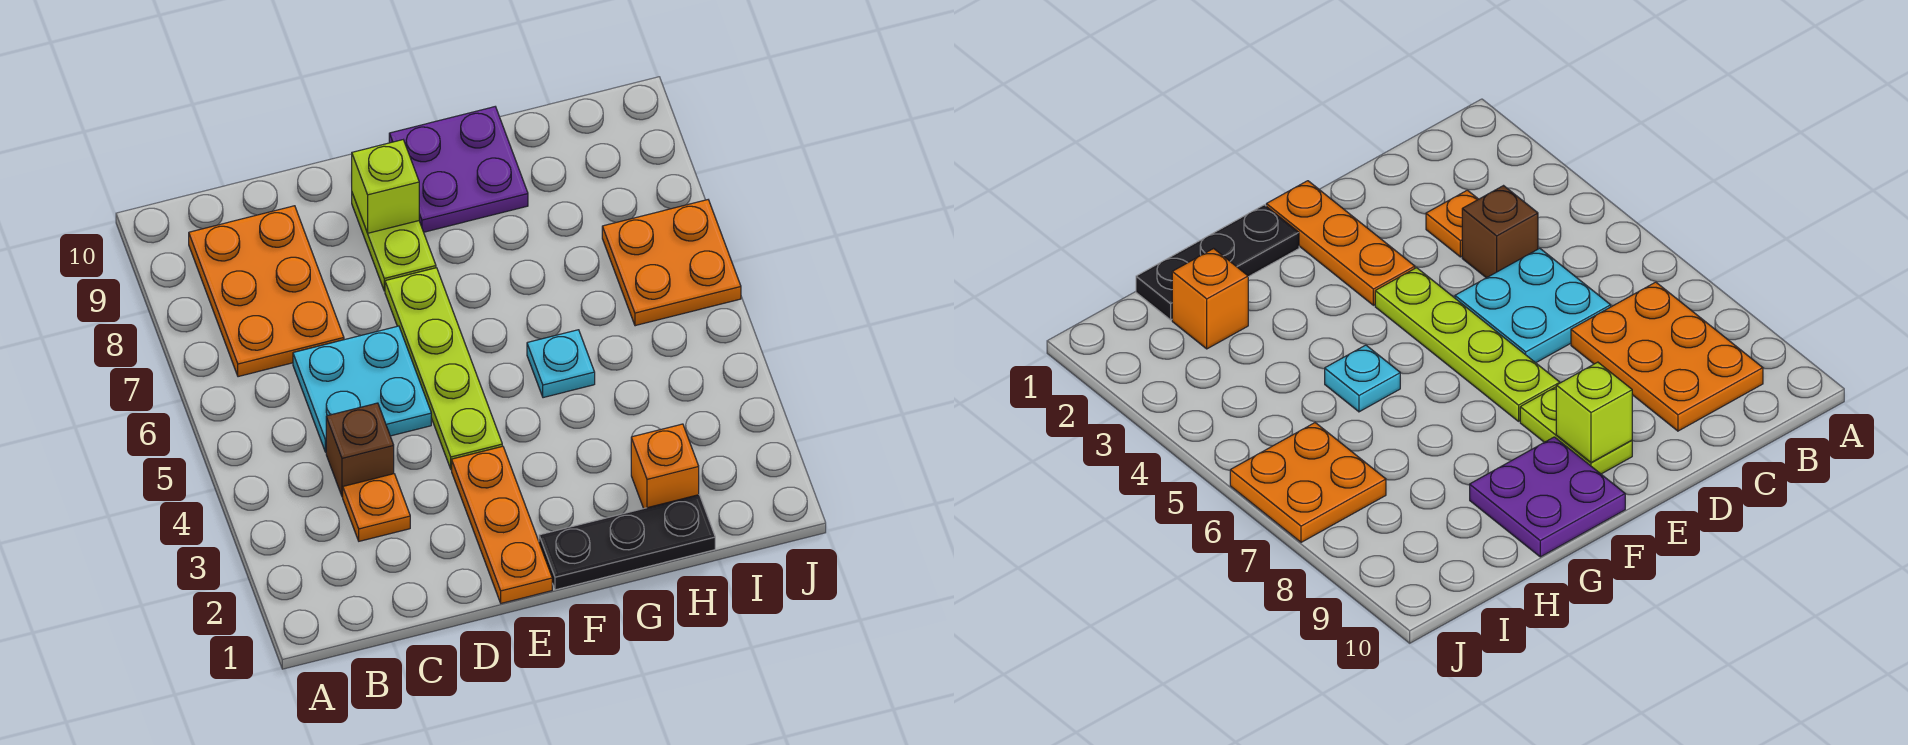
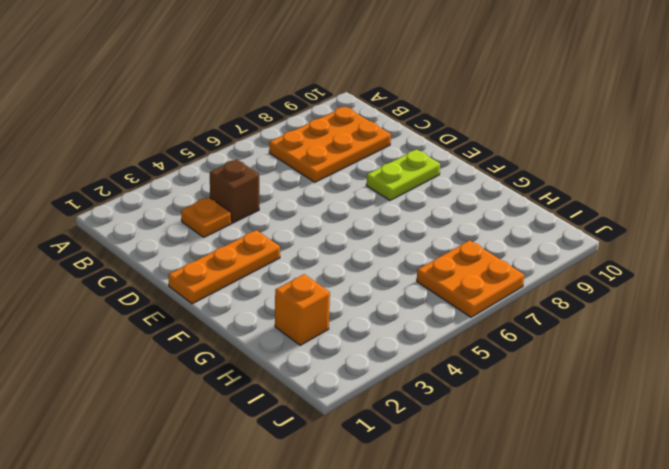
none -> cyan 2x2 plate [293,326,431,452]
none -> lime 1x4 plate [385,268,502,469]
none -> black 1x3 plate [539,495,715,590]

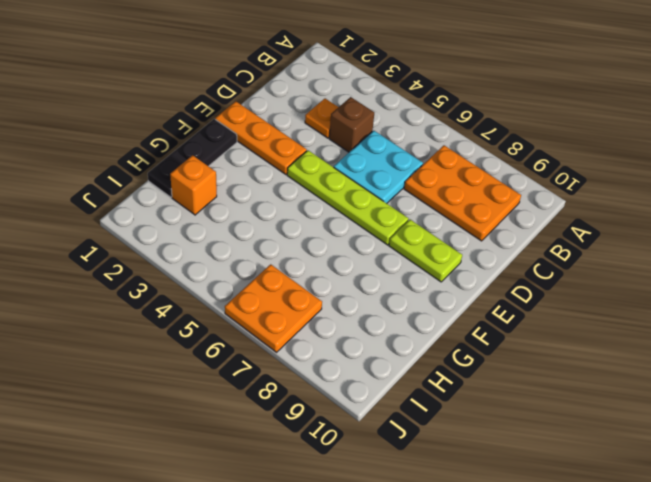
none -> purple 2x2 plate [389,107,528,232]
none -> cyan 1x1 plate [527,330,595,398]
none -> lime 1x1 brick [352,140,419,233]

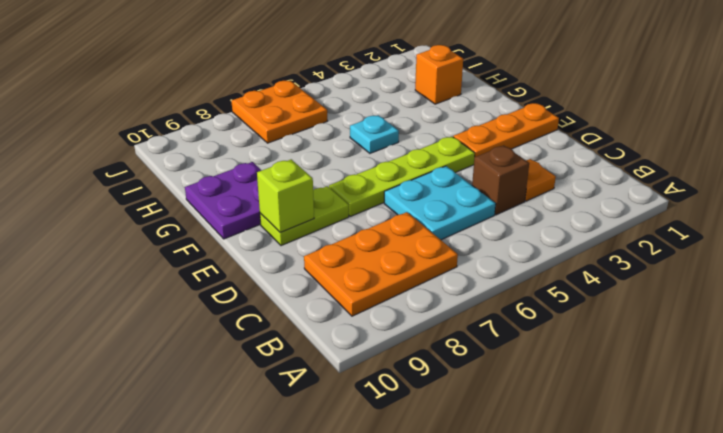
none -> black 1x3 plate [539,495,715,590]

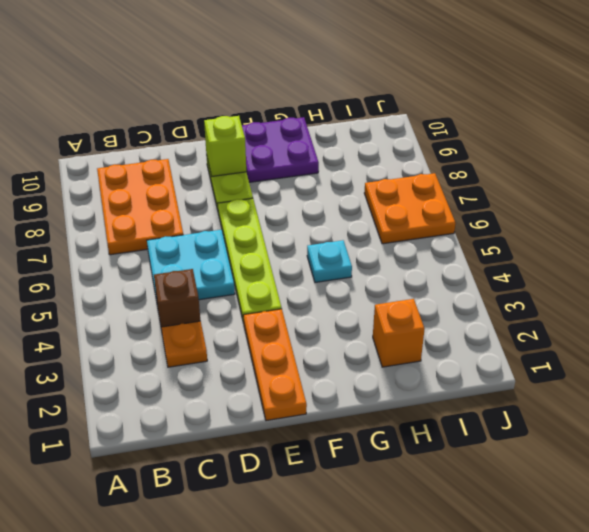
none -> black 1x3 plate [539,495,715,590]

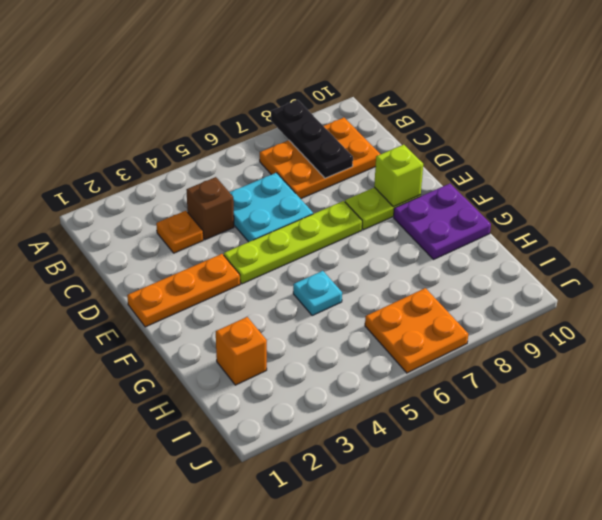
black 1x3 plate [271,100,353,178] -> black 1x3 plate moved to [539,495,715,590]

